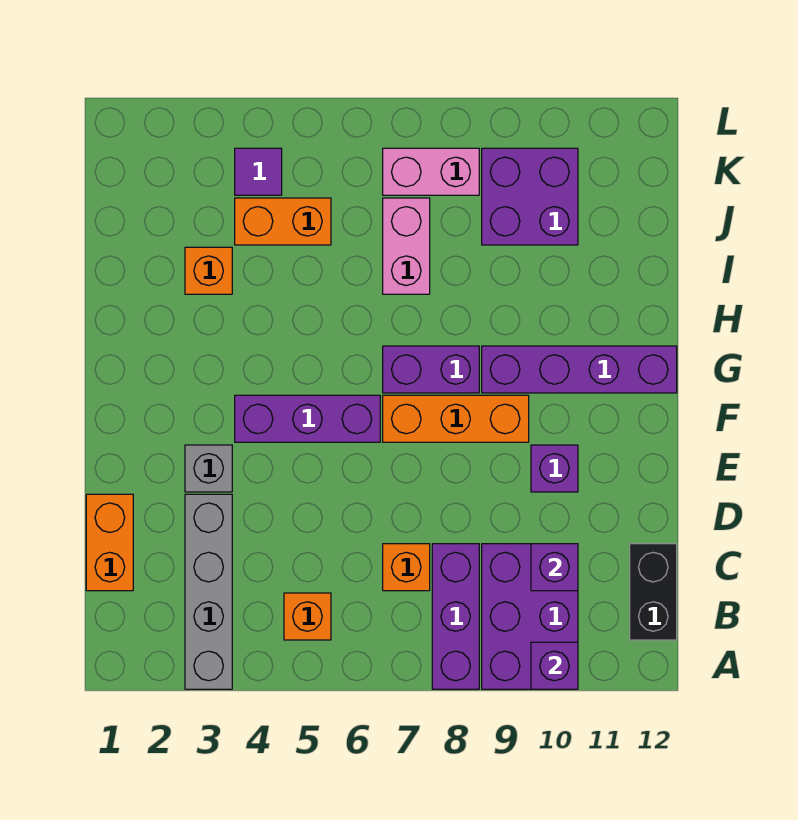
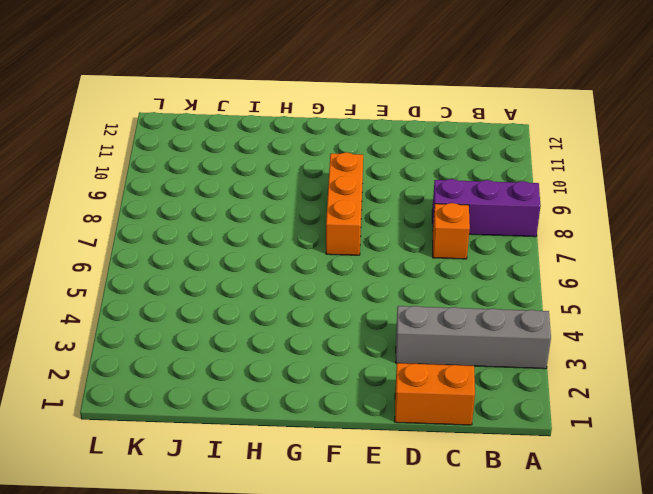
none -> purple 2x3 brick [482,544,578,689]
none -> orange 1x1 brick [284,593,331,640]
none -> black 1x2 brick [630,544,677,640]

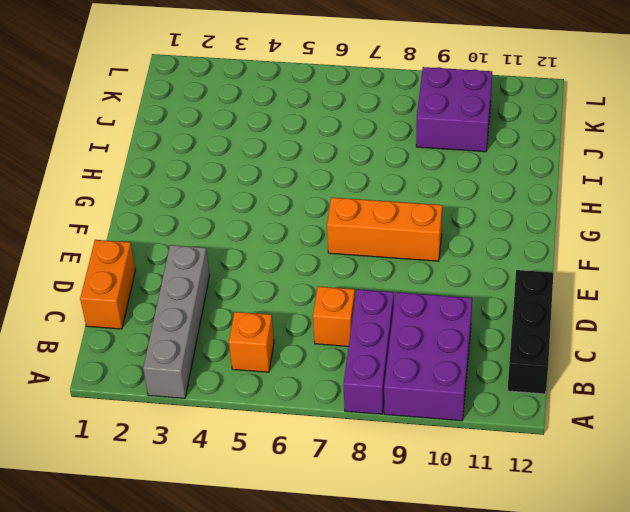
black 1x3 brick [507,270,553,394] -> black 1x2 brick [630,544,677,640]
none -> grey 1x1 brick [185,445,232,492]
none -> purple 1x1 brick [531,445,578,492]
none -> purple 1x3 brick [235,395,380,442]

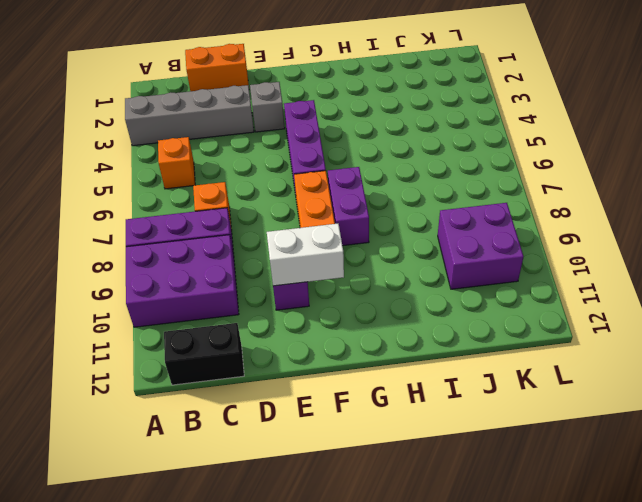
white 1x2 brick [267,224,344,286] -> none
none -> purple 1x4 brick [482,346,677,393]
none -> orange 1x1 brick [185,247,232,294]
none -> pink 1x2 brick [383,198,430,294]

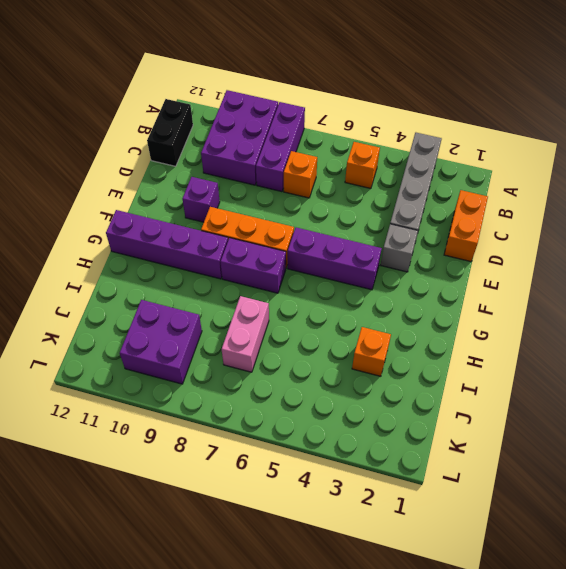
none -> orange 1x2 brick [235,198,331,245]
none -> purple 1x1 tile [235,148,282,195]
none -> pink 1x2 brick [383,148,479,195]

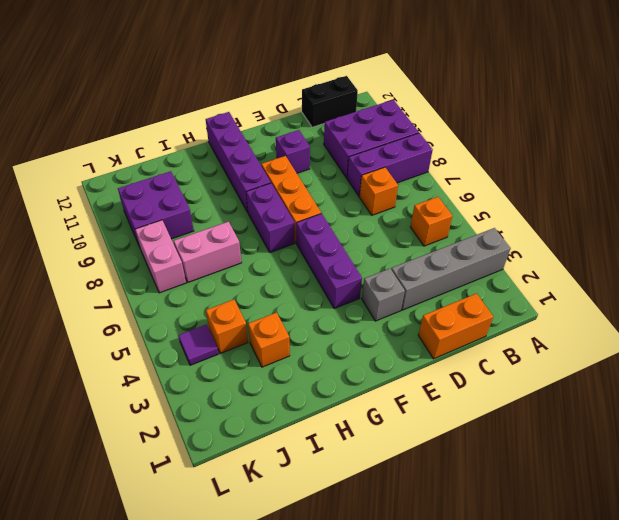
orange 1x1 brick [206,300,248,354] -> orange 1x2 brick [235,198,331,245]
none -> purple 1x1 brick [531,642,578,689]
none -> purple 1x1 brick [531,544,578,591]

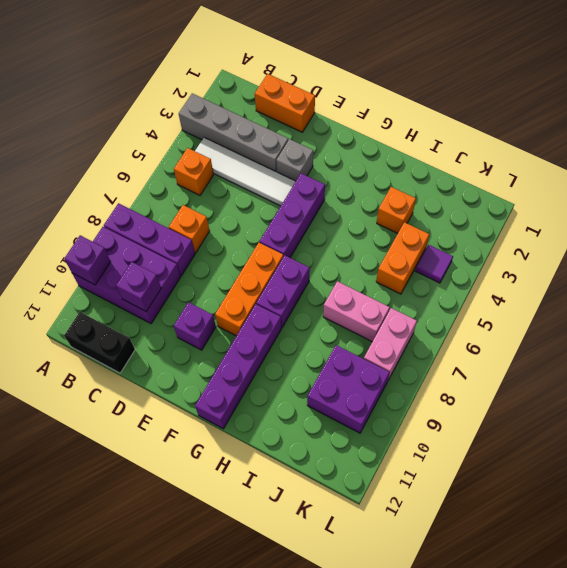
white 1x4 tile [195,138,296,206] -> none

